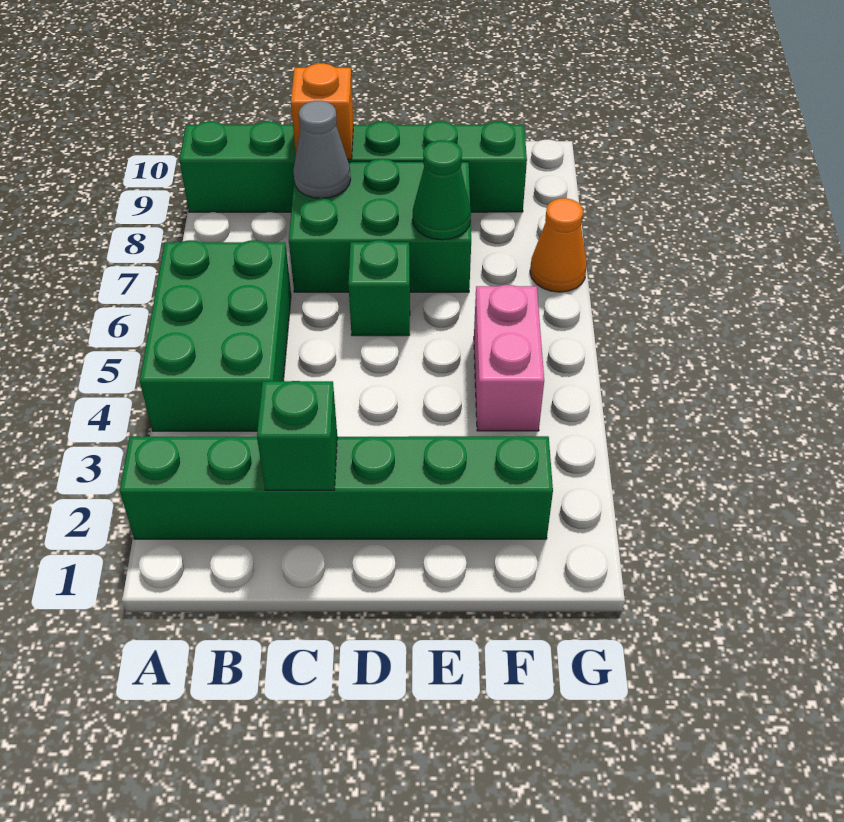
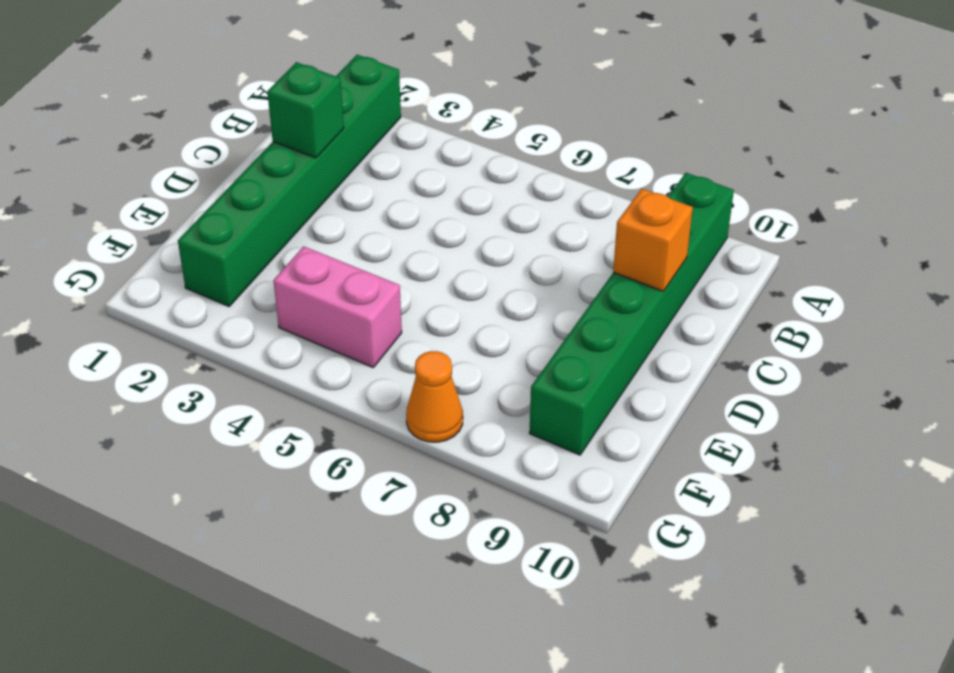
none -> green 2x3 brick [140,240,291,431]
none -> green 2x3 brick [289,159,471,292]

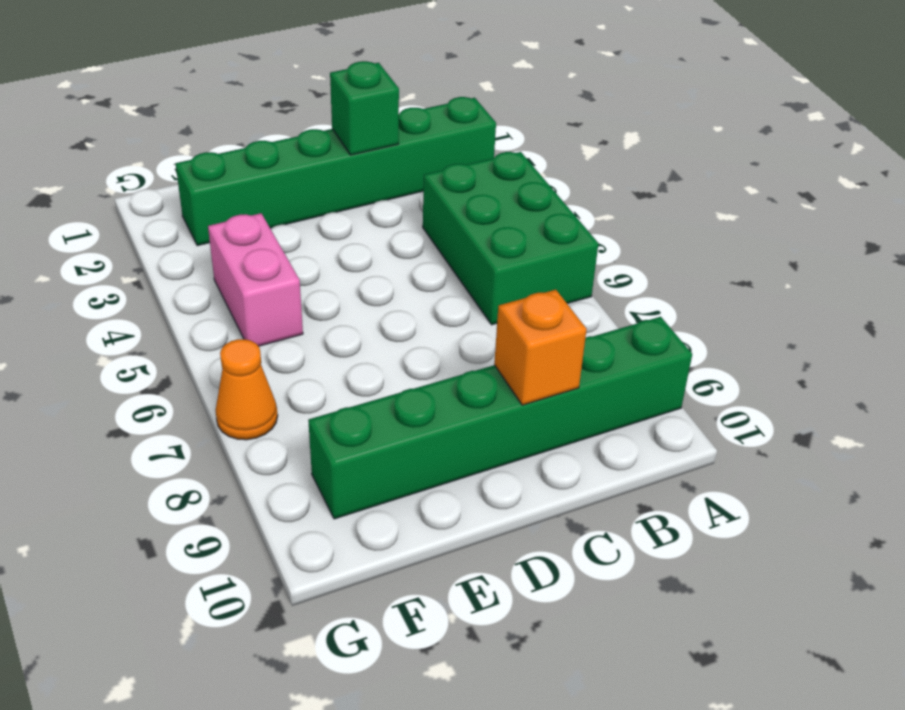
none -> green 2x3 brick [289,159,471,292]
none -> green 1x1 brick [348,240,410,336]

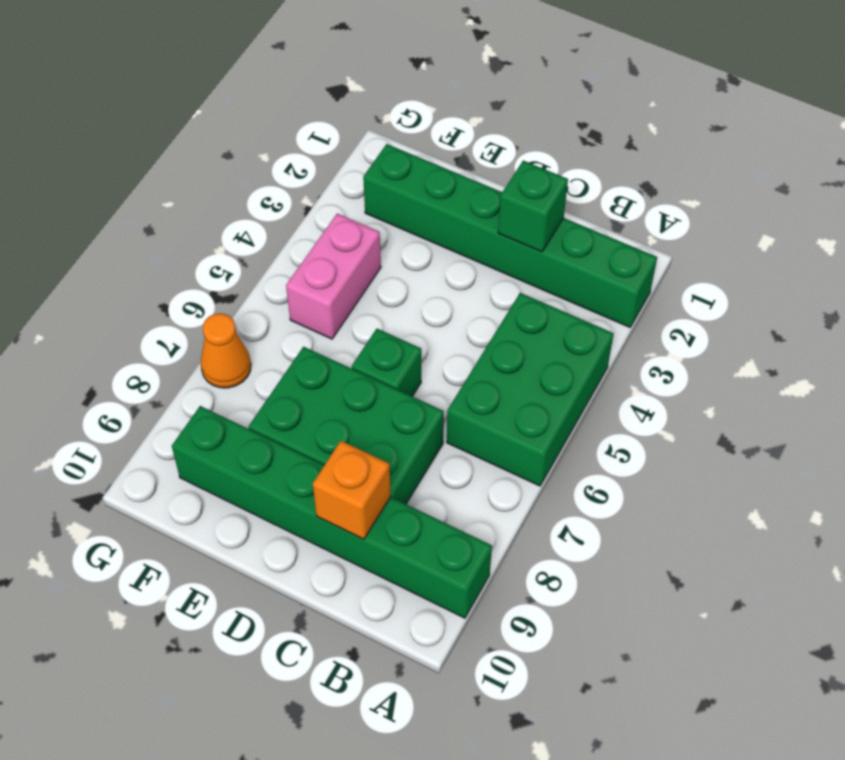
none -> grey 1x1 cone [293,101,351,198]
none -> green 1x1 cone [413,140,471,240]

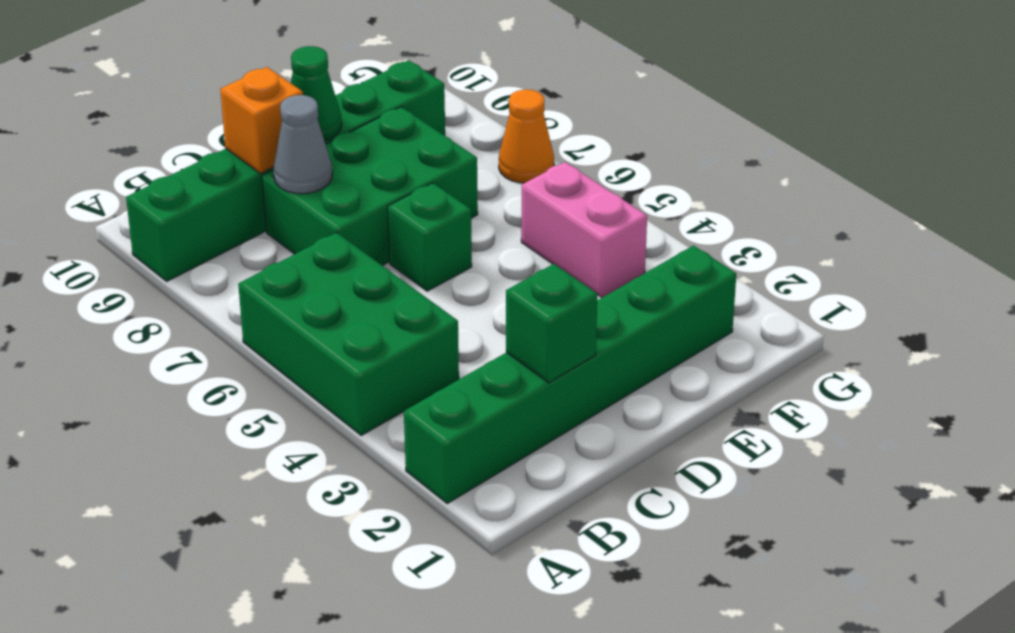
green 1x1 cone [291,46,342,141] -> green 1x1 cone moved to [413,140,471,240]

